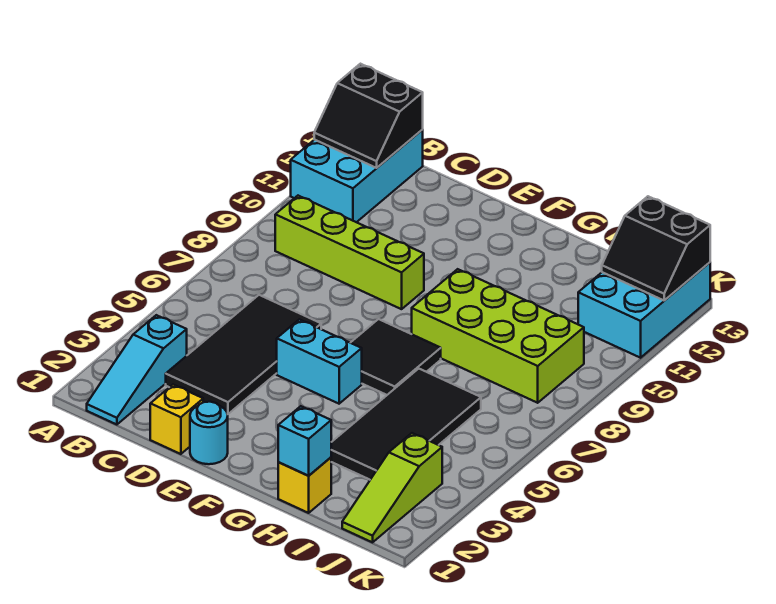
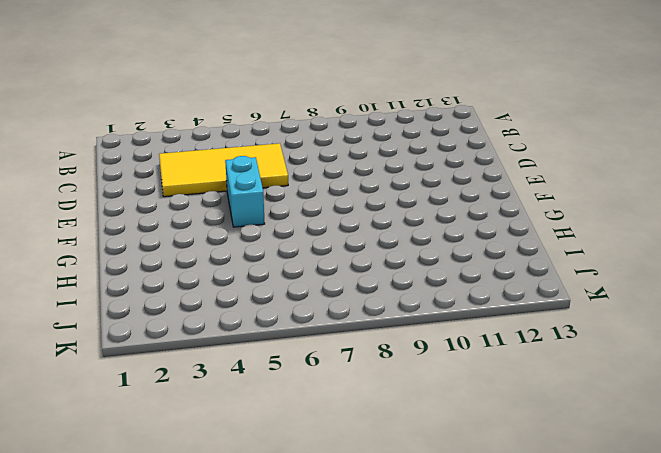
yellow 2x4 tile [159,143,288,197] -> black 2x4 tile [166,295,321,414]
none -> cyan 2x3 brick [291,130,423,222]
none -> cyan 1x3 slope [87,315,187,425]
none -> lime 1x4 brick [275,196,424,309]

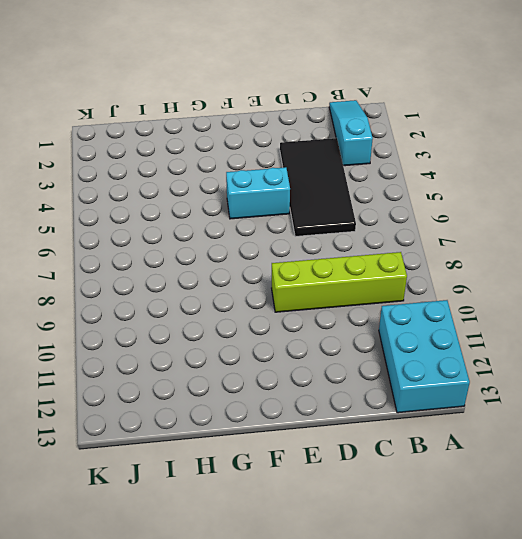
none -> yellow 1x1 brick [150,385,203,454]
none -> cyan 1x1 round brick [190,402,228,464]
none -> black 2x2 tile [351,319,441,395]

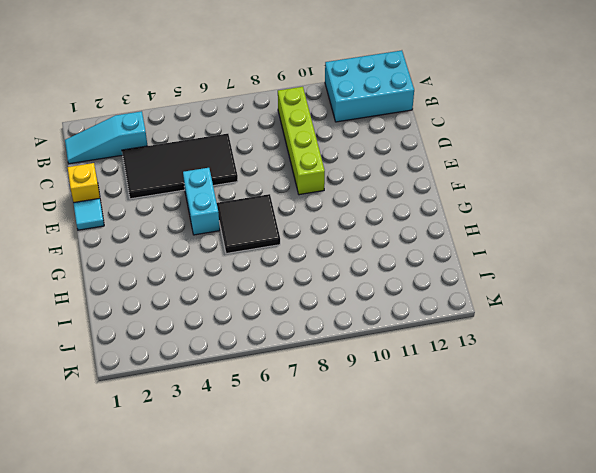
cyan 1x1 tile [73,198,104,230] -> cyan 1x1 round brick [190,402,228,464]
none -> lime 2x4 brick [412,269,584,403]
none -> yellow 1x1 brick [278,457,331,513]
none -> black 2x4 tile [331,369,481,480]

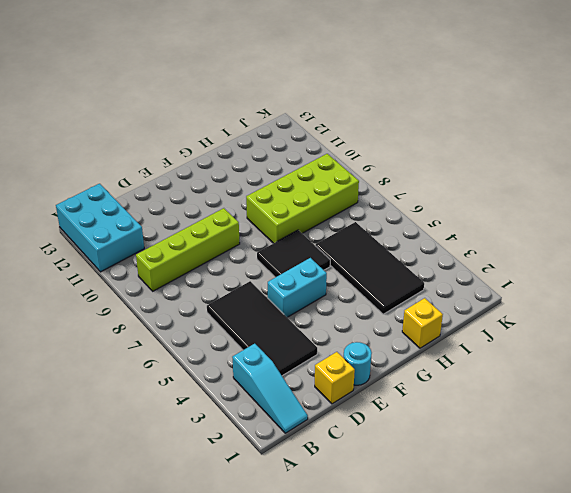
none -> lime 1x3 slope [342,433,442,542]
none -> cyan 2x3 brick [578,262,710,358]
none -> black 2x2 slope [314,64,423,168]

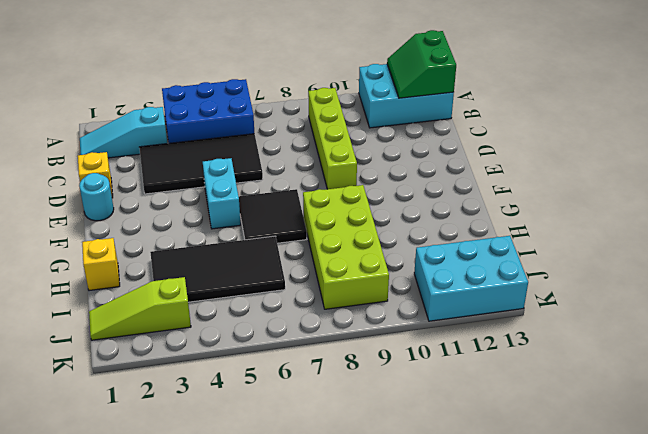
blue 2x3 brick [162,79,254,143] -> none
green 2x2 slope [387,30,456,98] -> black 2x2 slope [314,64,423,168]
none -> cyan 1x1 brick [278,406,331,476]
none -> black 2x2 slope [602,196,710,300]

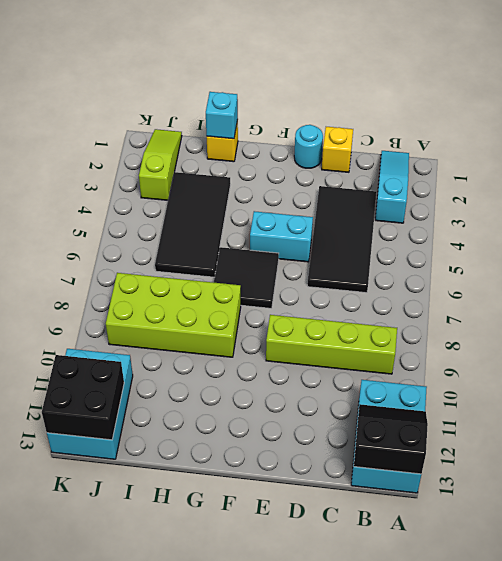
black 2x2 brick [42,355,124,440] -> black 2x2 slope [602,196,710,300]

